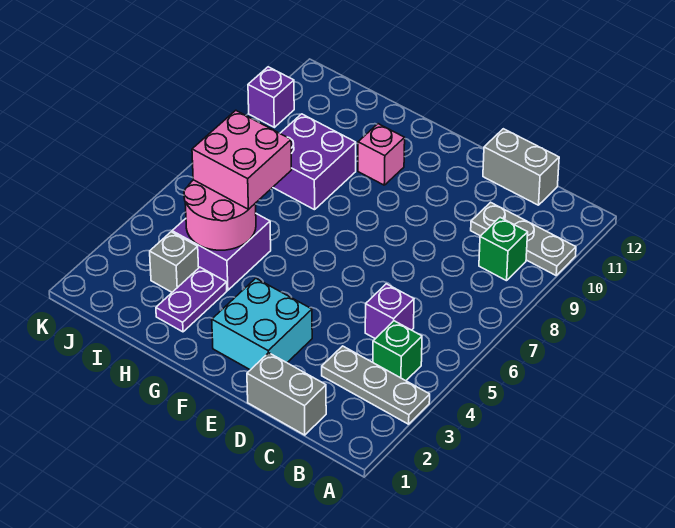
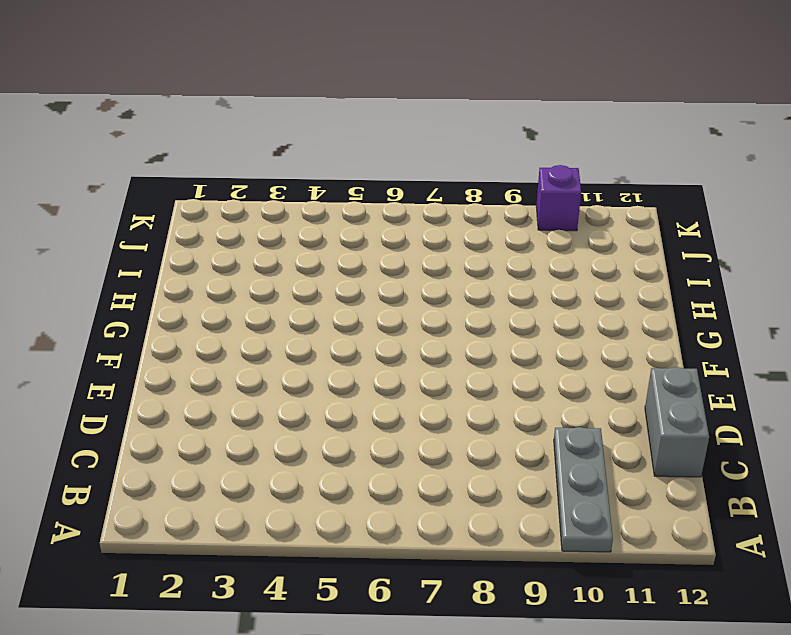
none -> grey 1x3 plate [322,346,430,424]
none -> green 1x1 brick [373,321,422,381]
none -> green 1x1 brick [479,218,528,281]

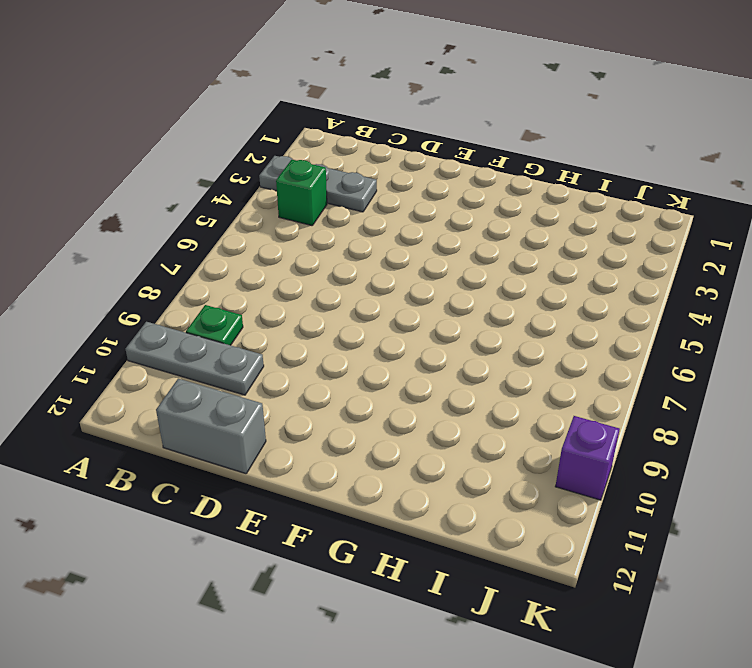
green 1x1 plate [186,305,243,345] -> green 1x1 brick [479,218,528,281]
none -> grey 1x2 brick [247,353,326,435]
none -> purple 1x1 brick [365,284,414,339]
none -> cyan 2x2 brick [212,278,312,370]

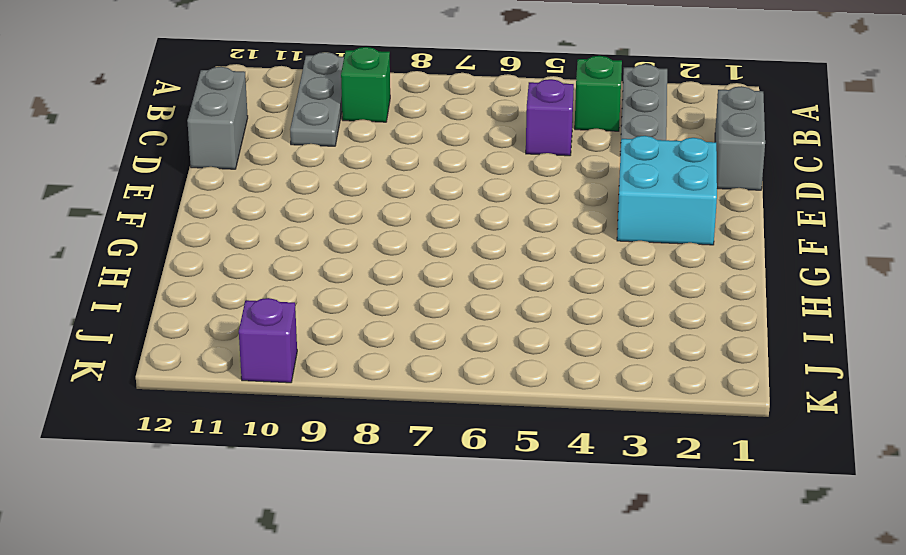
none -> pink 1x1 brick [358,124,405,185]
none -> purple 1x2 plate [156,267,227,332]
none -> purple 2x2 brick [172,214,271,290]

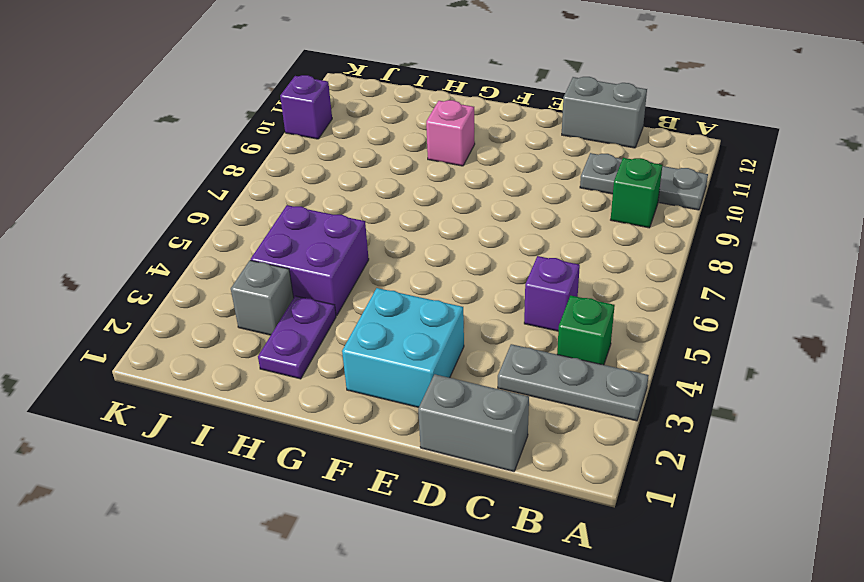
none -> purple 2x2 brick [273,114,356,210]
none -> pink 2x2 round brick [184,180,256,250]
none -> pink 2x2 brick [192,110,292,209]

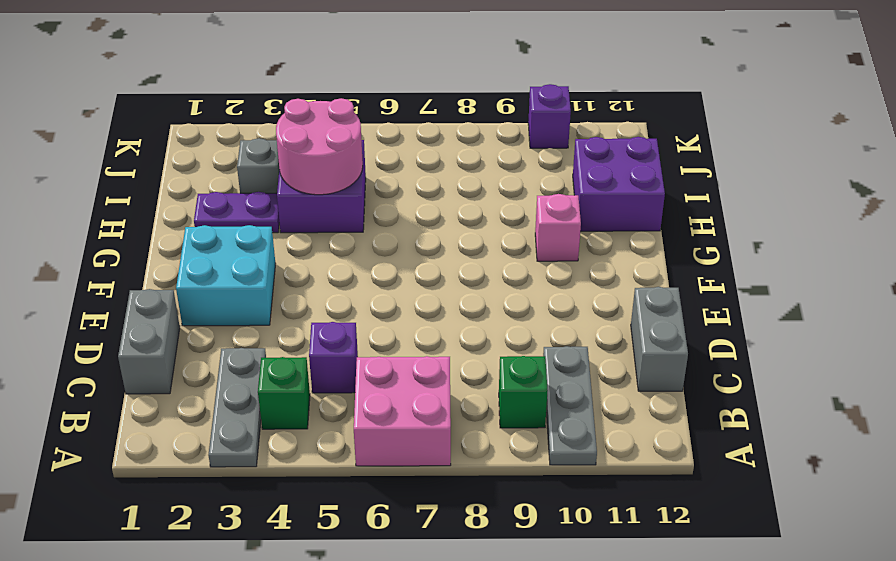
pink 2x2 brick [354,356,451,466] -> pink 2x2 brick moved to [192,110,292,209]
purple 2x2 brick [573,137,665,231] -> purple 2x2 brick moved to [273,114,356,210]

